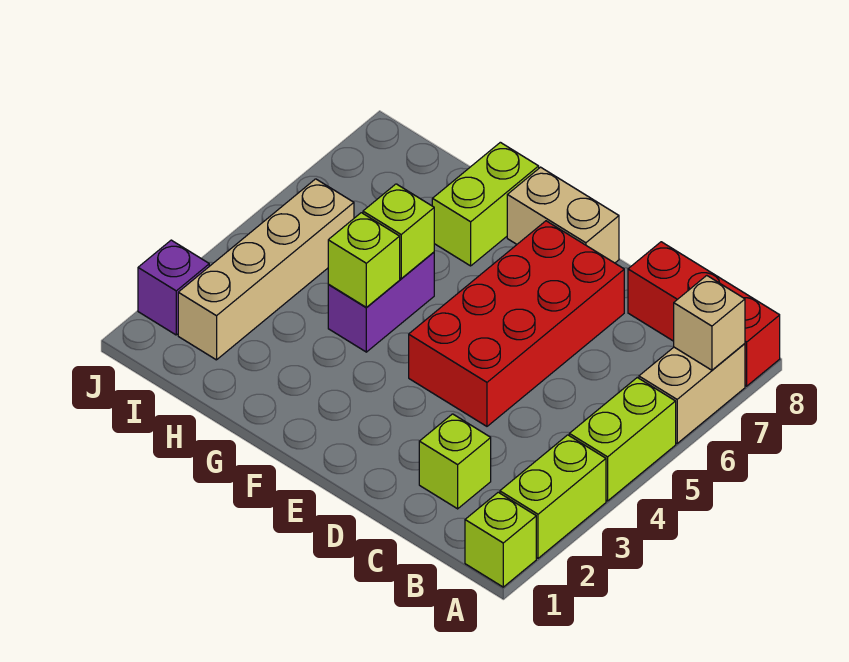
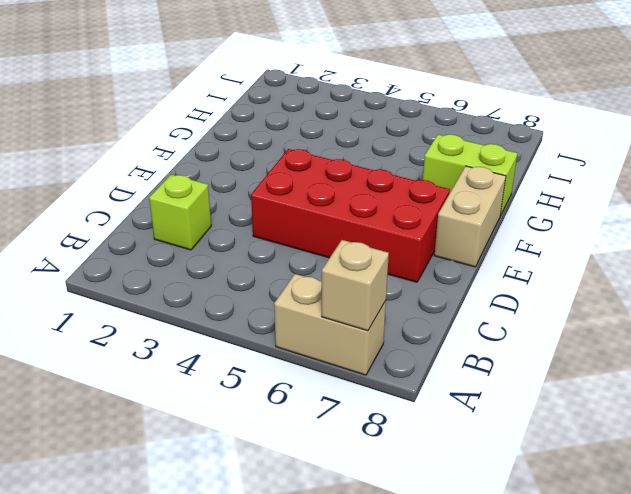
none -> lime 1x1 brick [465,492,536,587]
none -> lime 1x2 brick [500,435,606,558]
none -> lime 1x2 brick [569,378,676,501]

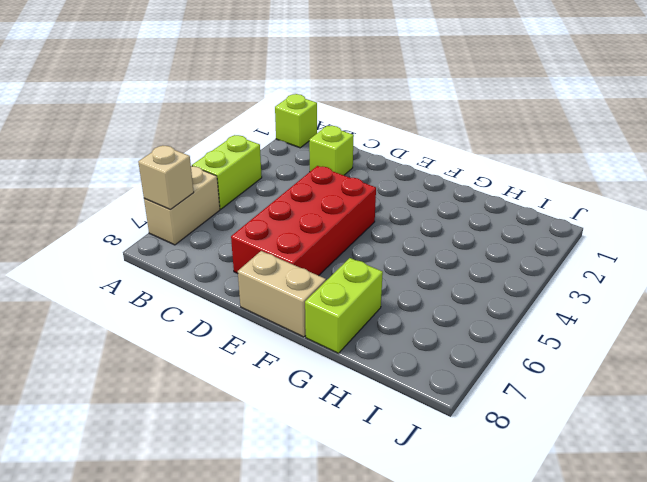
none -> lime 1x2 brick [500,435,606,558]
none -> red 1x3 brick [628,242,780,386]
none -> purple 1x2 brick [328,252,434,352]

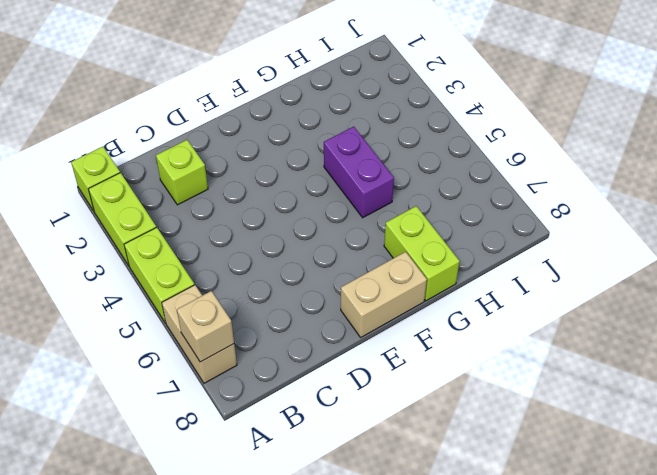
none -> red 1x3 brick [628,242,780,386]
none -> red 2x4 brick [409,221,624,426]
none -> tan 1x4 brick [178,179,354,360]

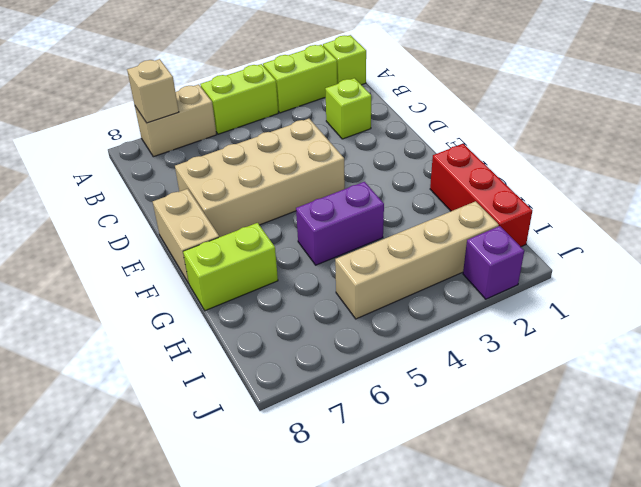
tan 2x4 brick [175,119,345,237] -> red 2x4 brick [409,221,624,426]
red 1x3 brick [430,144,532,247] -> red 1x3 brick moved to [628,242,780,386]
none -> lime 1x1 brick [328,213,400,307]
none -> lime 1x1 brick [363,184,434,279]

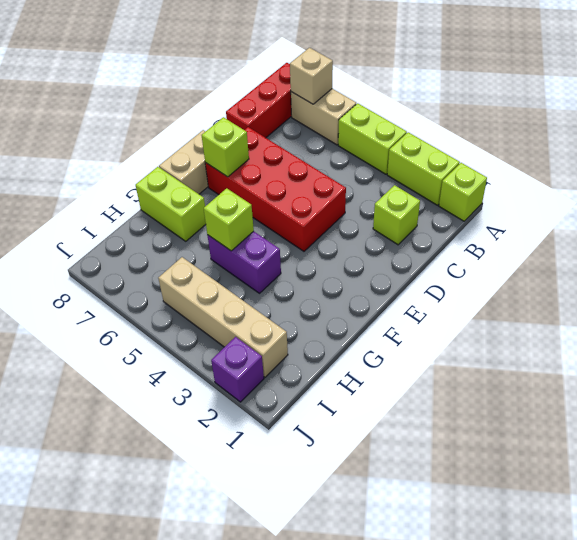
lime 1x1 brick [202,117,249,177] -> lime 1x1 brick moved to [328,213,400,307]

